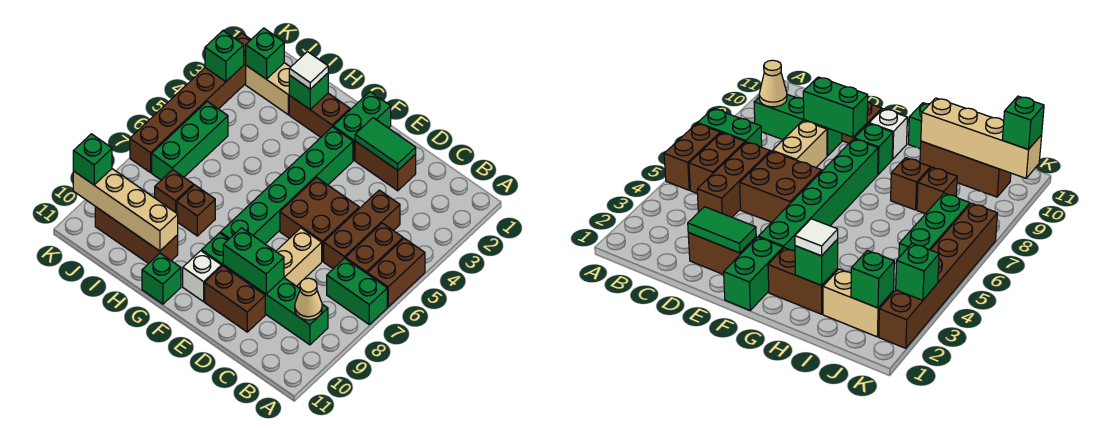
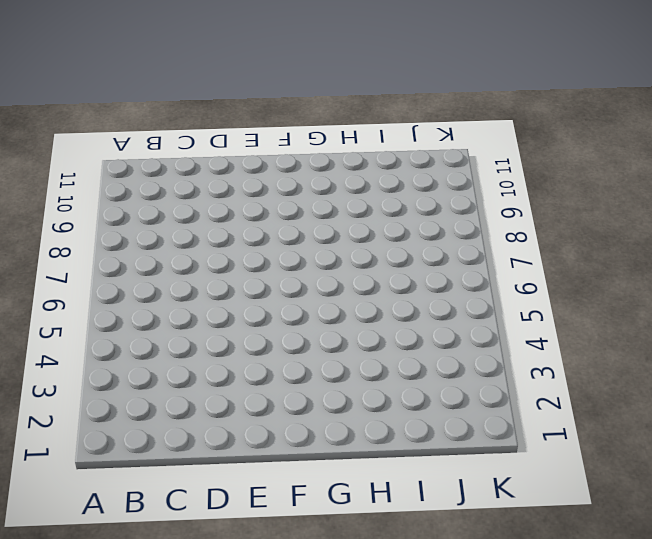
none -> brown 1x2 brick [367,238,425,307]
none -> green 1x2 brick [327,258,387,325]
none -> brown 1x2 brick [346,223,403,273]
none -> green 1x3 brick [245,278,328,345]

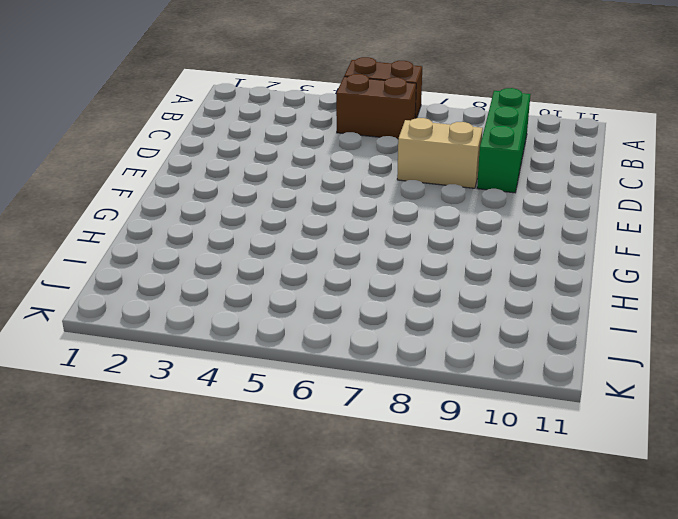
none -> green 1x2 brick [327,258,387,325]
none -> brown 1x3 brick [324,190,400,269]
none -> brown 1x2 brick [355,141,416,191]
none -> brown 2x2 brick [280,177,359,261]

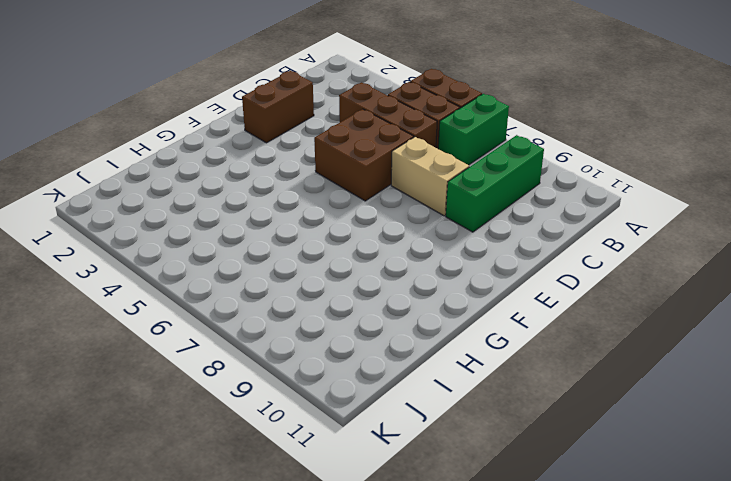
none -> brown 1x2 brick [205,266,265,332]
none -> green 1x2 brick [333,92,391,160]
none -> green 1x6 brick [220,127,353,244]
none -> green 1x1 brick [202,233,235,273]

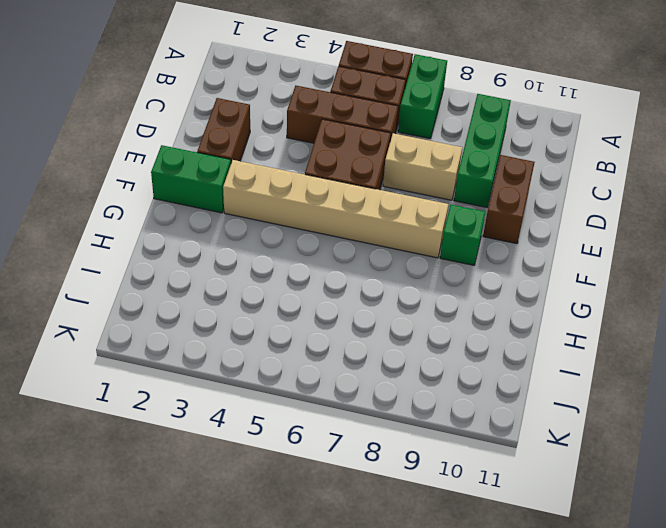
tan 1x6 brick [223,160,449,258] -> green 1x6 brick [220,127,353,244]
none -> white 1x1 brick [183,251,222,302]
none -> brown 1x2 brick [289,93,350,137]
none -> green 1x1 brick [142,253,181,304]
none -> brown 1x1 brick [177,185,215,236]

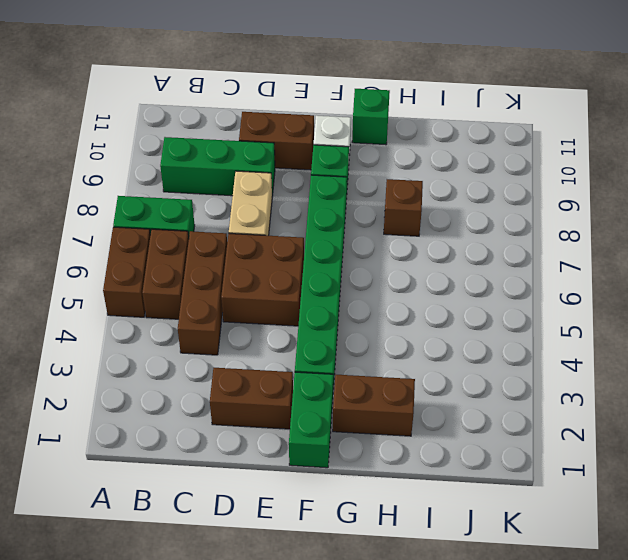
none -> brown 1x3 brick [95,207,178,264]
none -> tan 1x2 brick [246,63,290,115]
none -> brown 1x1 brick [155,170,194,213]
none -> green 1x3 brick [152,101,228,180]

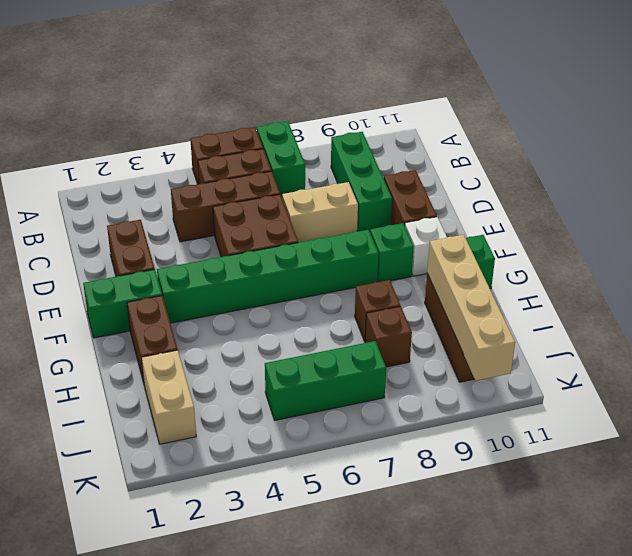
none -> brown 1x6 brick [130,33,251,173]
none -> tan 1x1 cone [295,278,322,320]
none -> green 1x2 tile [355,118,416,170]
none -> green 1x2 brick [223,228,284,294]

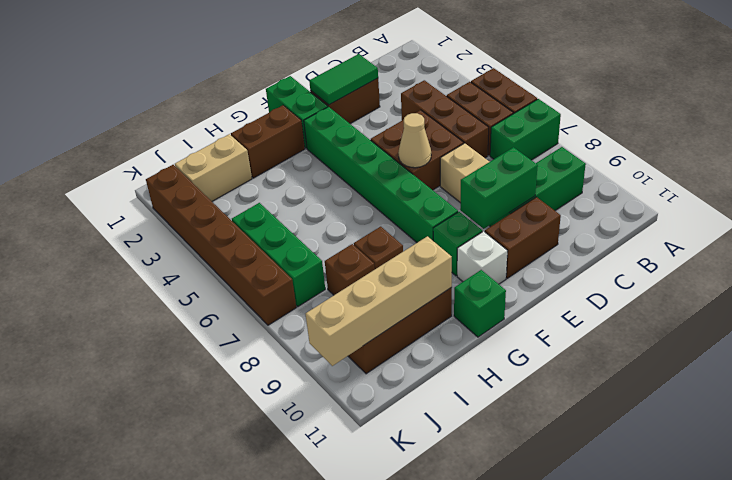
tan 1x1 cone [398,113,431,168] -> tan 1x1 cone moved to [295,278,322,320]
none -> green 1x1 brick [289,73,328,109]
none -> green 1x1 brick [246,28,284,79]
none -> green 1x1 brick [205,31,244,82]
none -> white 1x1 tile [289,52,328,89]

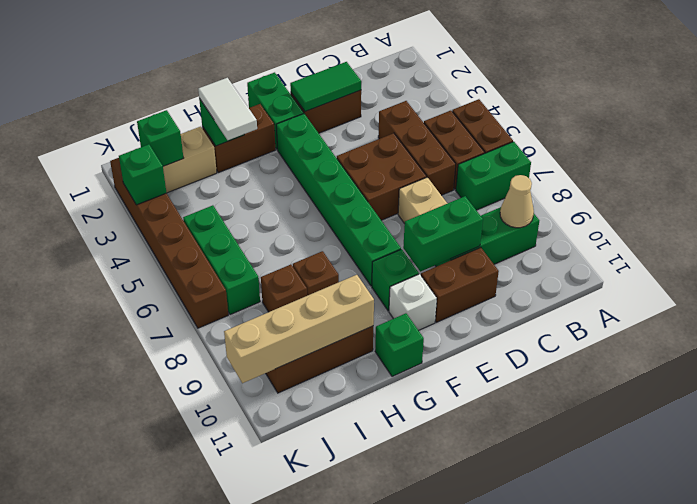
white 1x2 tile [198,78,257,140] -> white 1x1 tile [289,52,328,89]
none -> green 1x1 brick [73,134,112,185]

